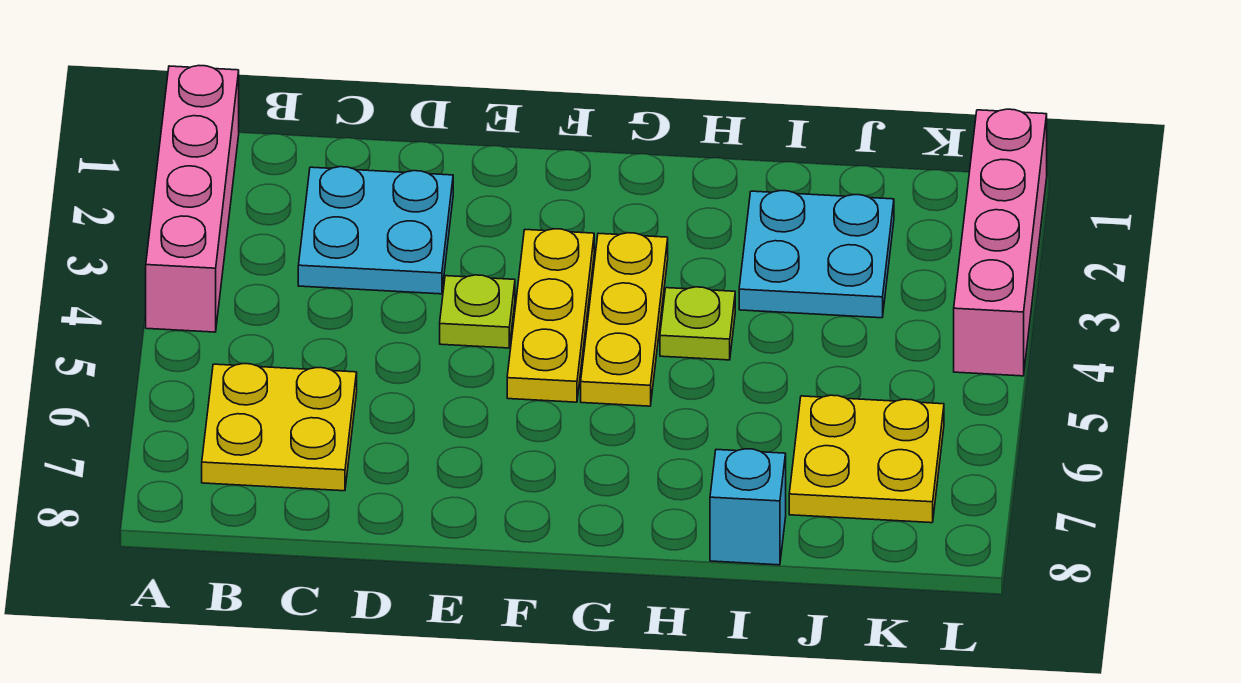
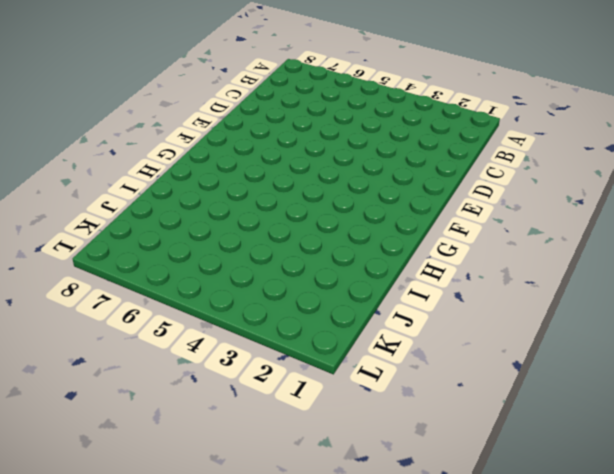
none -> pink 1x4 brick [146,66,239,332]
none -> yellow 2x2 plate [202,364,357,491]

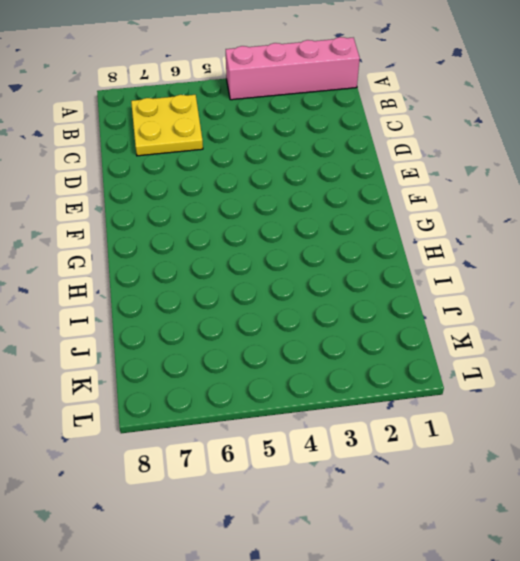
none -> cyan 2x2 plate [298,167,453,294]
none -> lime 1x1 plate [440,275,515,348]

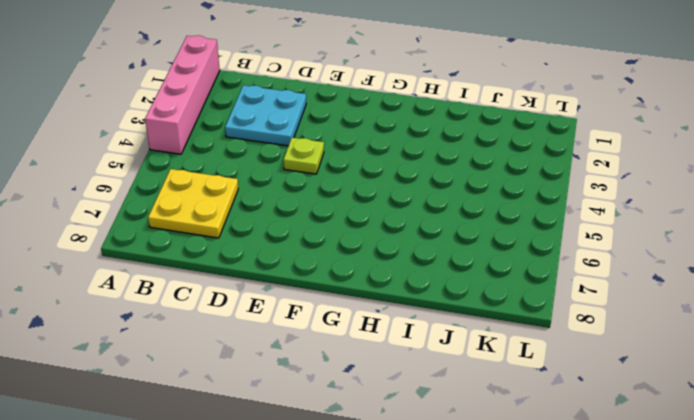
none -> yellow 1x3 plate [507,229,594,402]
none -> yellow 1x3 plate [581,233,668,406]

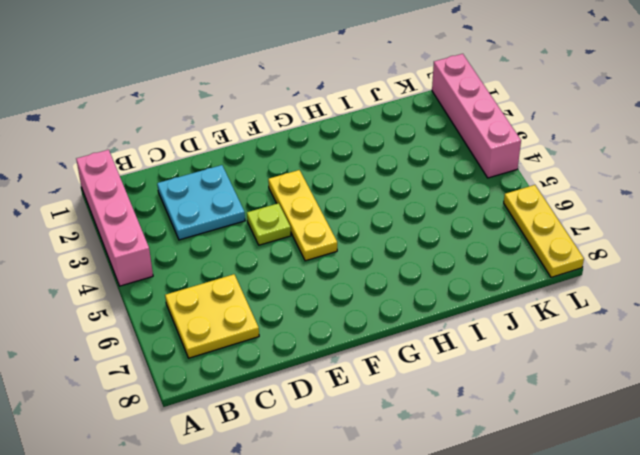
yellow 1x3 plate [504,185,584,277] -> yellow 1x3 plate moved to [581,233,668,406]
none -> lime 1x1 plate [660,287,735,360]
none -> cyan 2x2 plate [739,191,894,318]

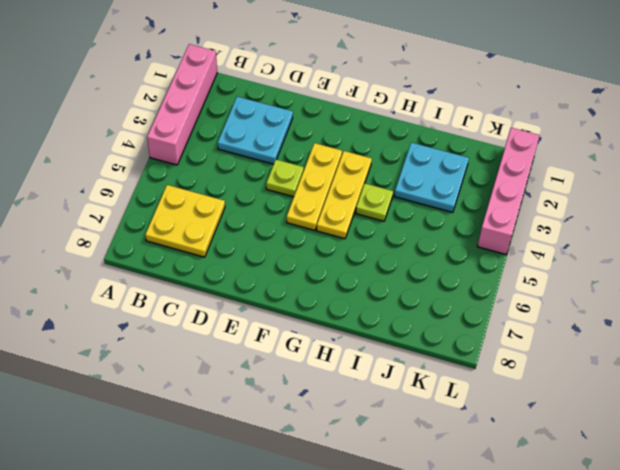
none -> cyan 1x1 brick [710,449,786,565]
none -> yellow 2x2 plate [789,395,944,523]

